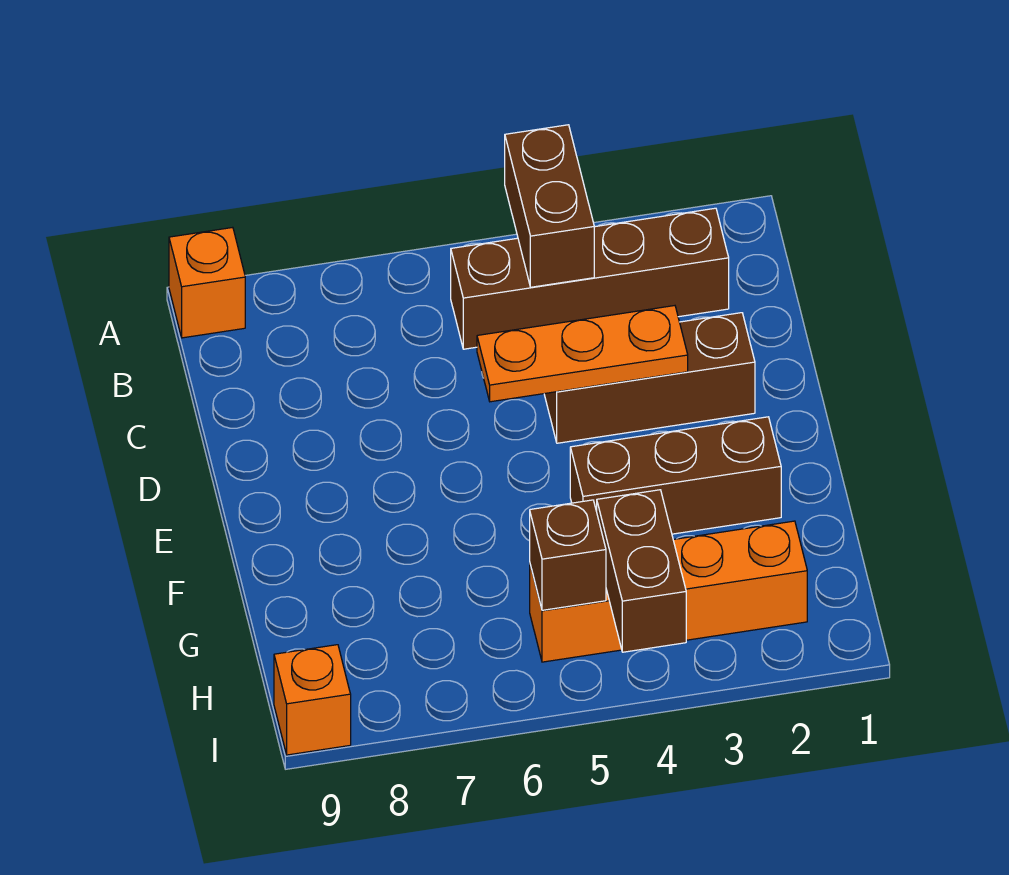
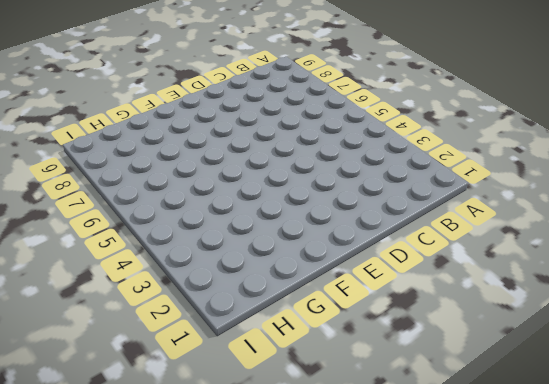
none -> orange 1x1 brick [169,227,245,338]
none -> brown 1x4 brick [451,208,729,349]

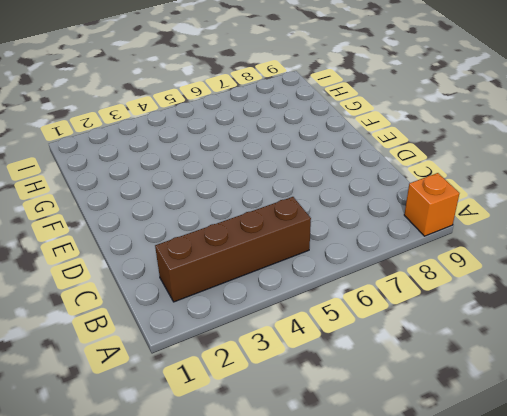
none -> brown 1x3 brick [544,313,755,443]
none -> brown 1x3 brick [570,417,781,534]

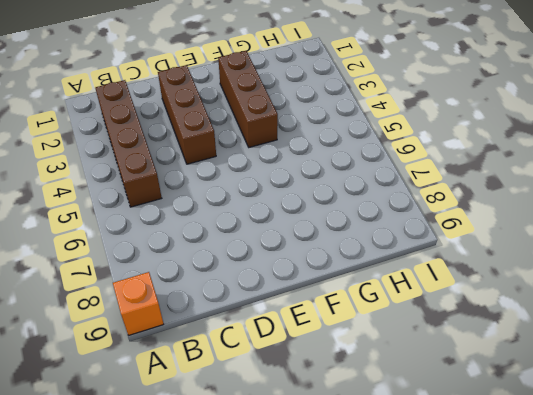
none -> orange 1x4 brick [530,521,807,662]
none -> orange 1x1 brick [274,645,351,755]

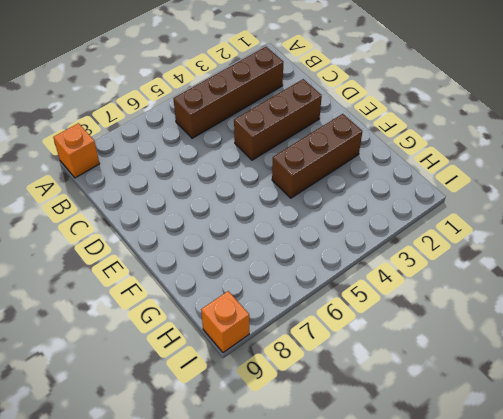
none -> orange 1x4 brick [530,521,807,662]
none -> brown 1x2 brick [505,125,594,287]

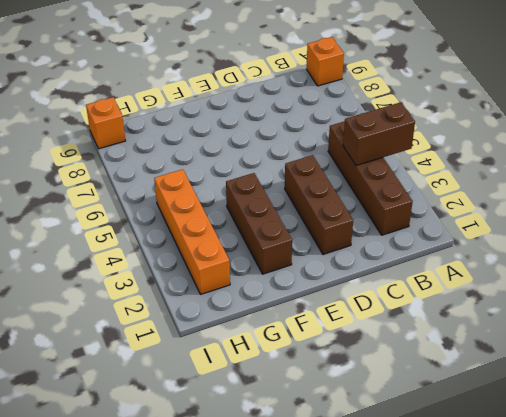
none -> orange 1x3 plate [477,306,688,402]
none -> brown 1x2 brick [597,490,686,652]

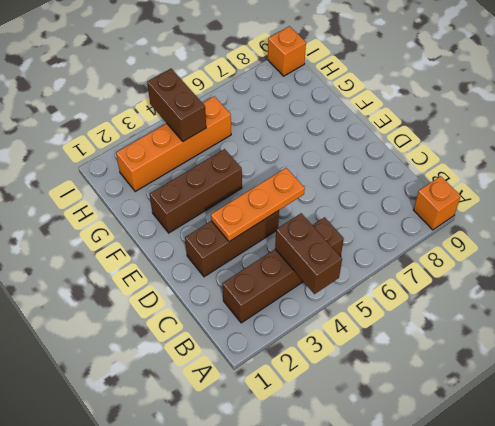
none -> brown 1x1 brick [530,500,606,610]

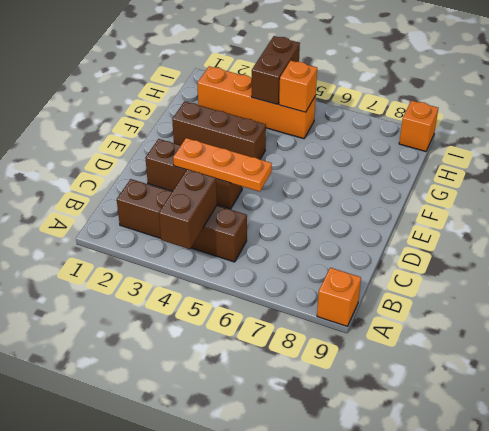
orange 1x1 brick [279,61,317,112] -> brown 1x1 brick [530,500,606,610]

